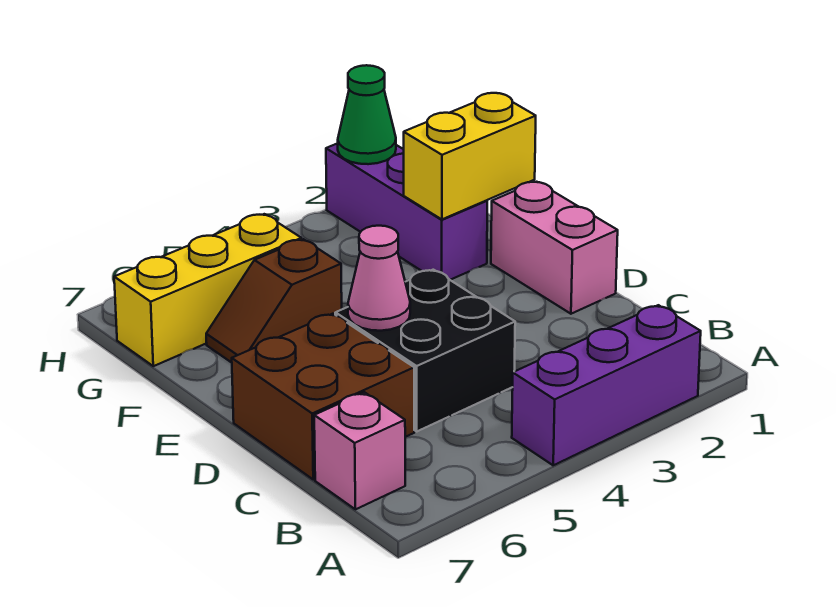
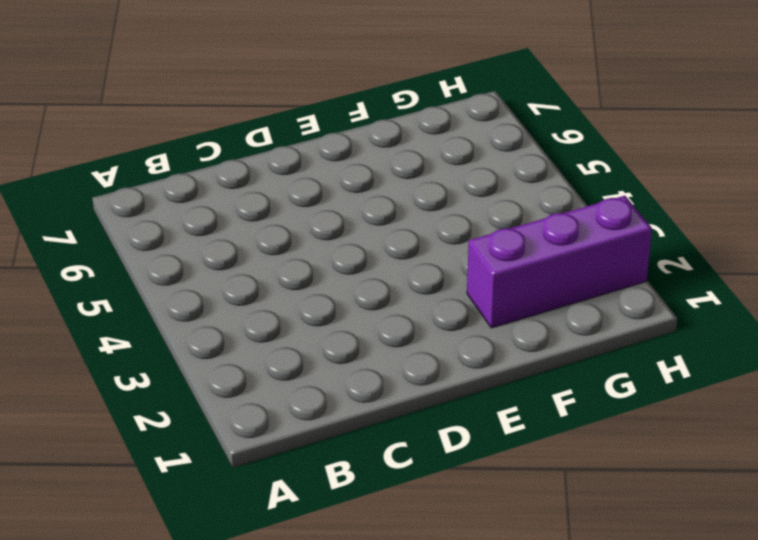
none -> purple 1x3 brick [512,305,701,465]
none -> pink 1x1 brick [314,392,405,509]

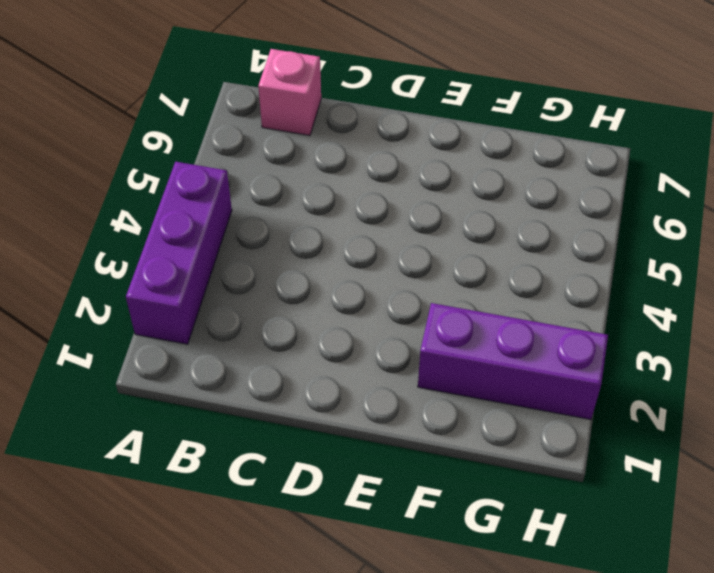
none -> black 2x2 brick [335,270,515,431]
none -> brown 2x2 brick [232,314,414,480]

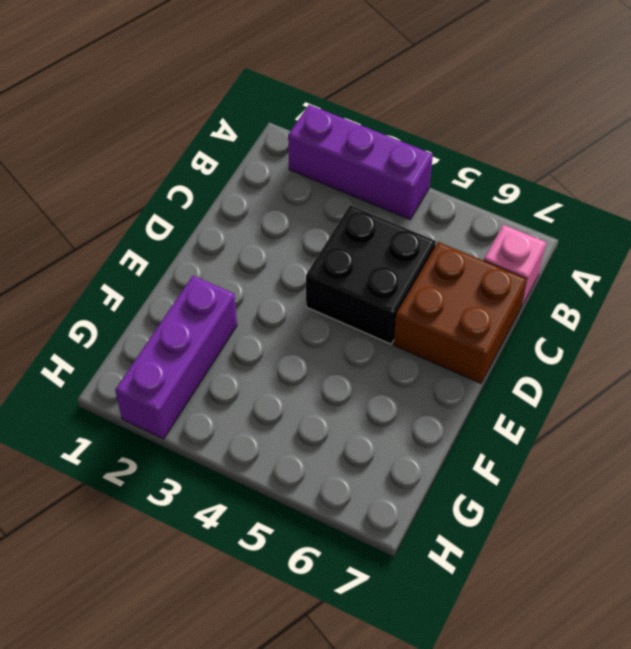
none -> pink 1x2 brick [491,182,618,314]
none -> brown 1x2 slope [206,239,342,363]

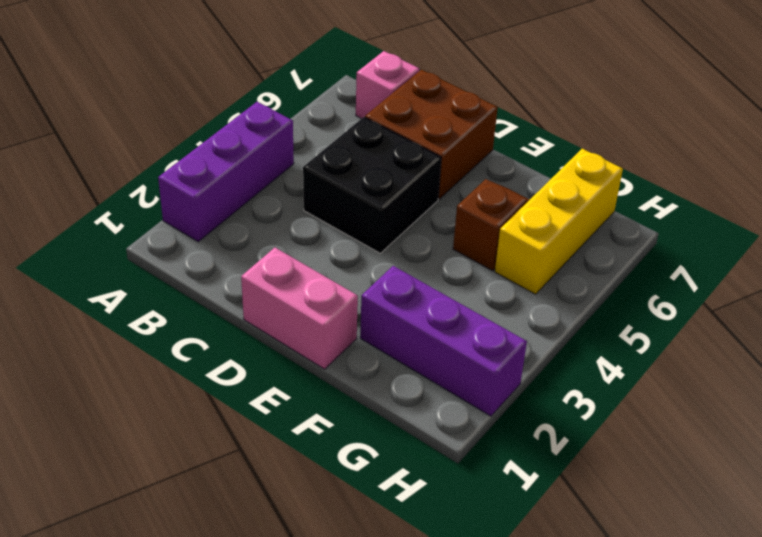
none -> pink 1x1 cone [348,226,410,331]
none -> yellow 1x2 brick [404,93,536,219]

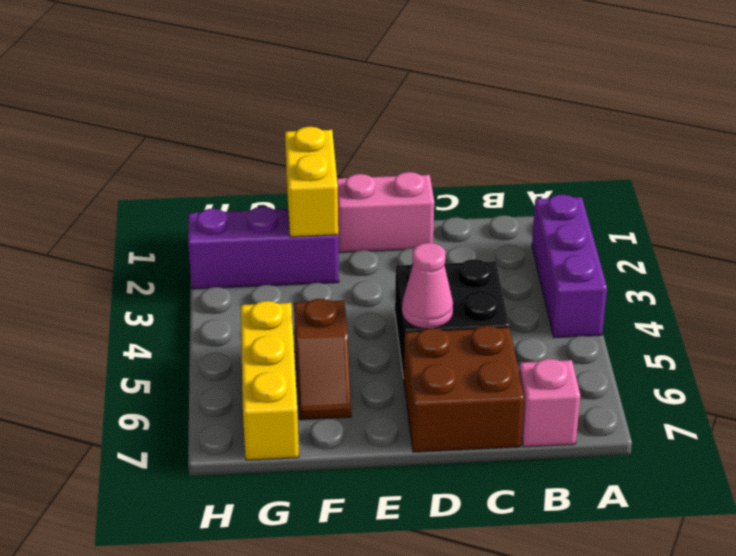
none -> green 1x1 cone [338,65,396,164]

